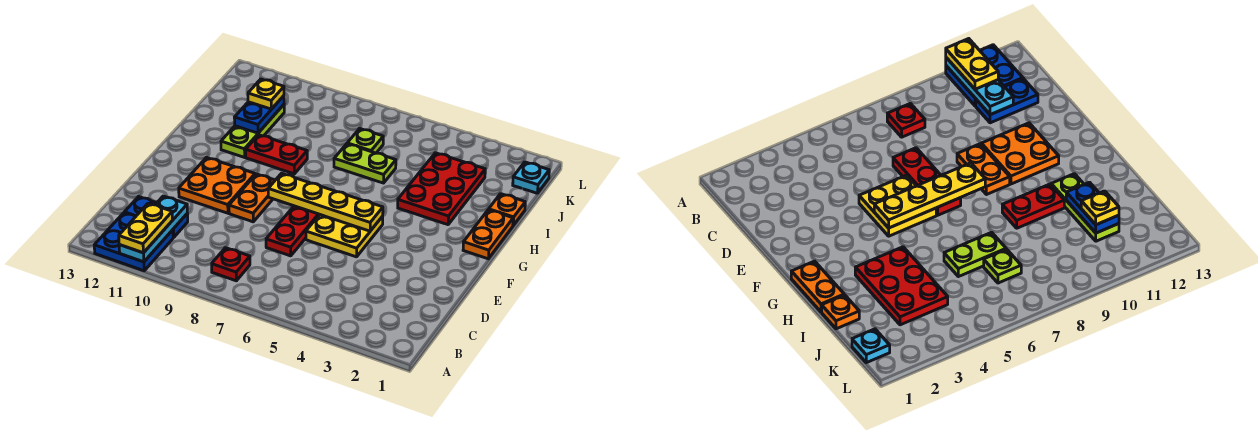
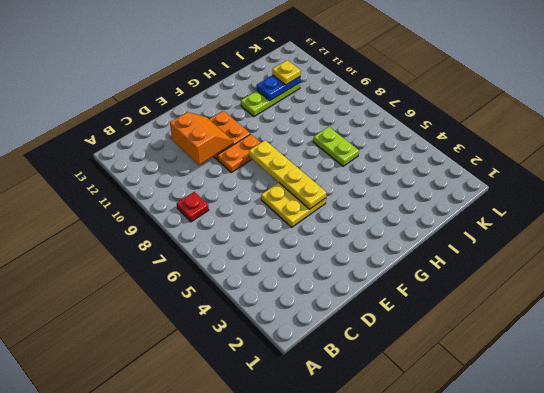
orange 2x2 slope [170,112,233,165] -> none
none -> blue 2x2 plate [94,213,173,271]
none -> blue 1x2 plate [124,196,188,237]
none -> red 1x3 plate [266,206,320,256]

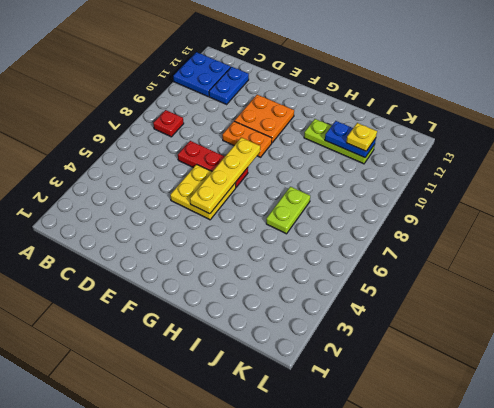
none -> orange 1x2 plate [463,210,513,259]
none -> red 2x3 plate [398,153,485,225]
none -> red 1x2 plate [246,135,307,174]

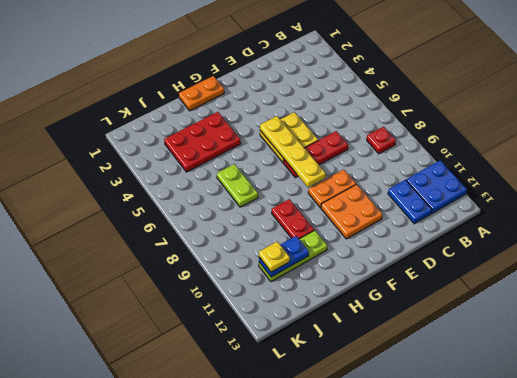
none -> orange 1x1 plate [489,194,525,225]
none -> lime 1x1 plate [347,129,383,153]
none -> cyan 1x1 plate [513,162,549,193]

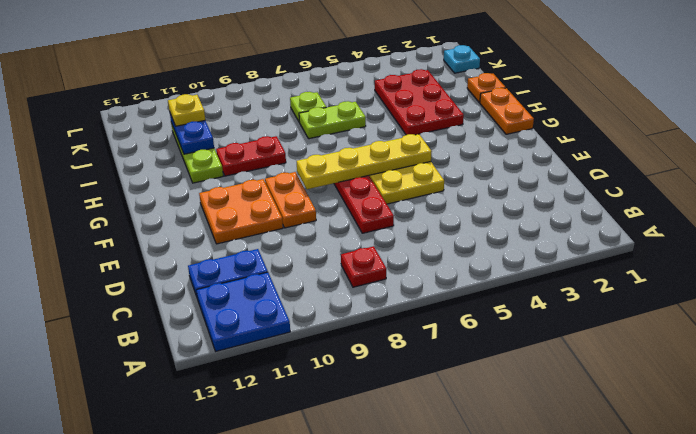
none -> cyan 1x3 plate [119,196,187,262]
none -> yellow 1x2 plate [119,203,173,253]

